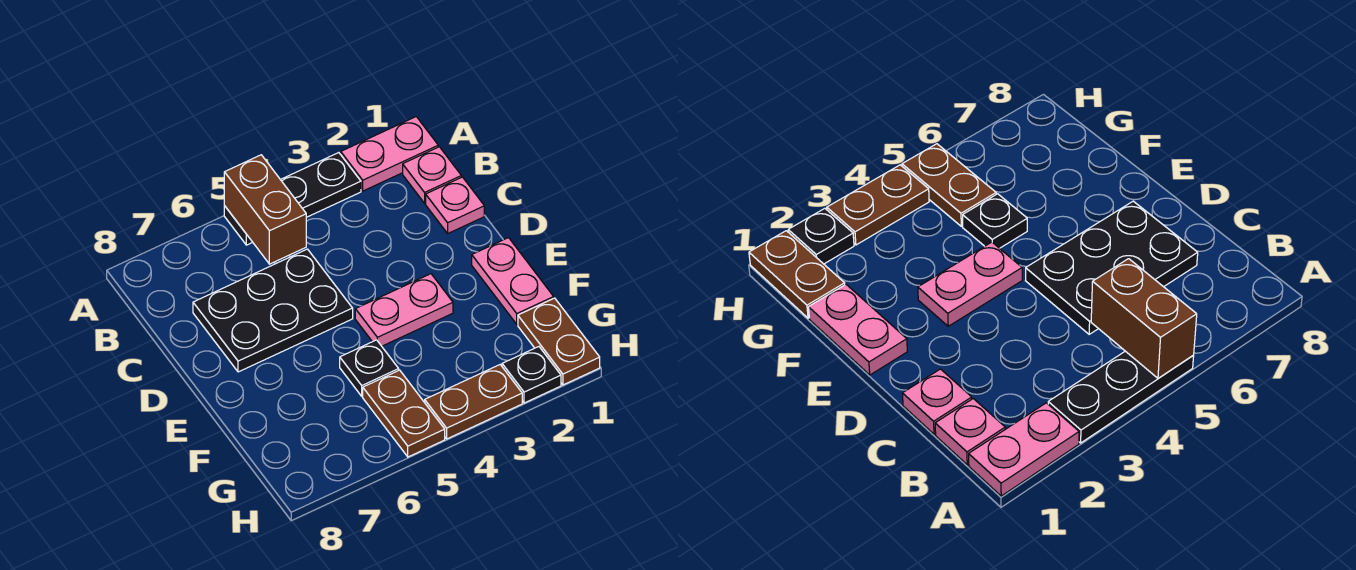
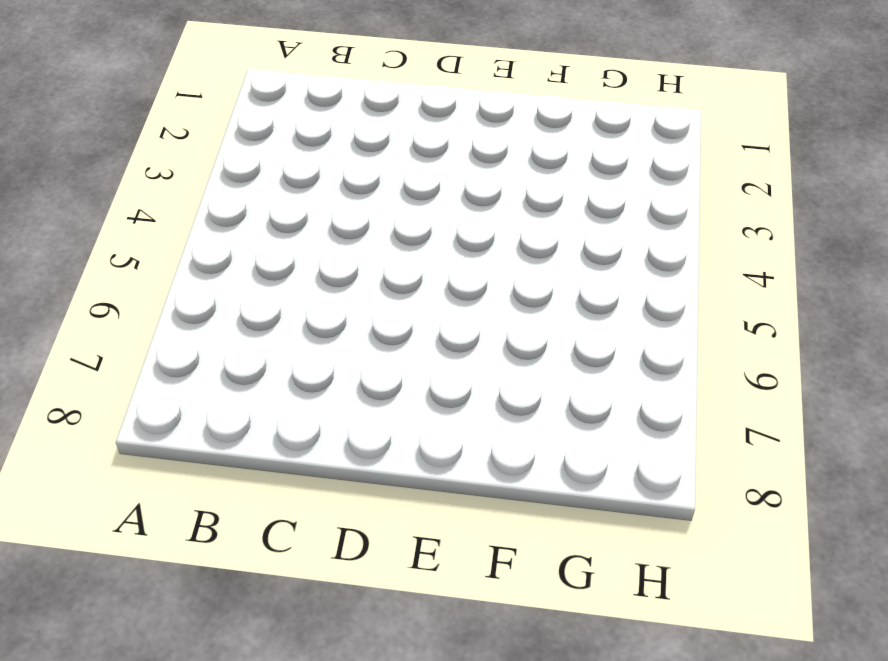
none -> pink 1x2 plate [341,117,438,191]
none -> black 1x3 plate [224,153,361,245]
none -> pink 1x1 plate [403,147,461,203]

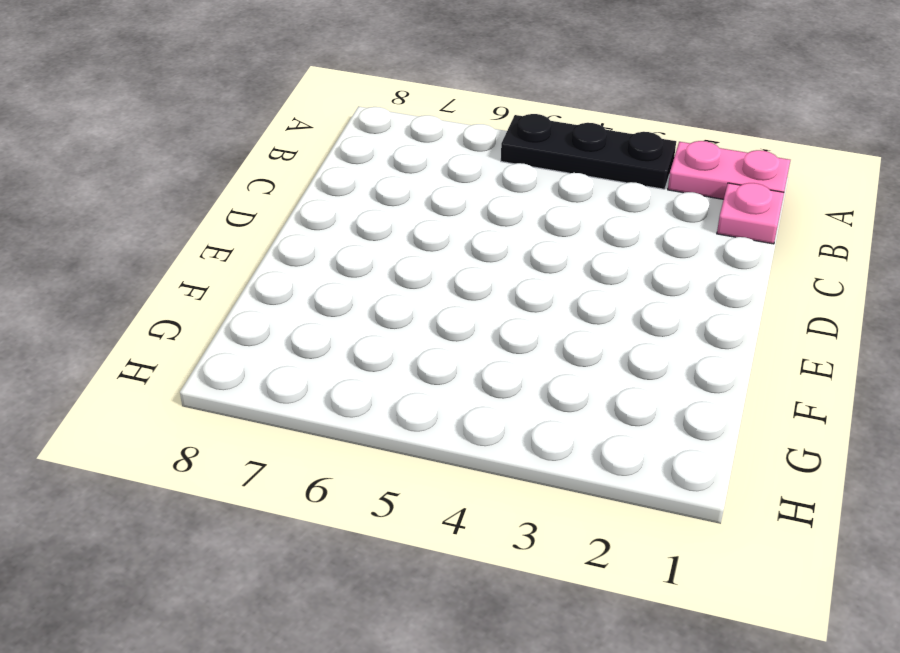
none -> pink 1x1 plate [426,177,484,233]
none -> black 2x3 plate [193,249,353,372]
none -> pink 1x2 plate [472,238,554,324]

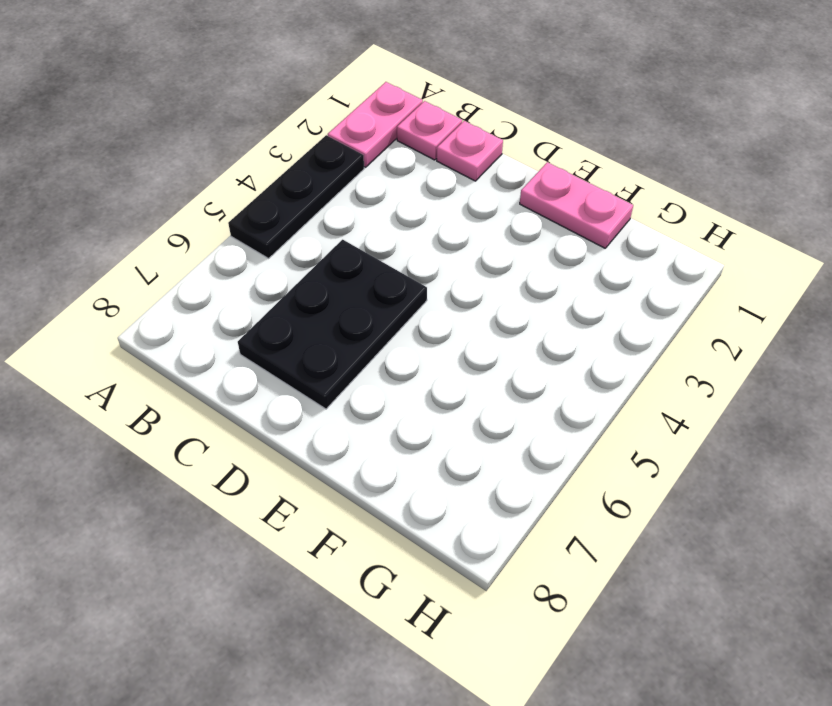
none -> pink 1x2 plate [355,274,453,346]
none -> black 1x1 plate [340,340,399,396]
none -> brown 1x2 plate [518,298,600,385]

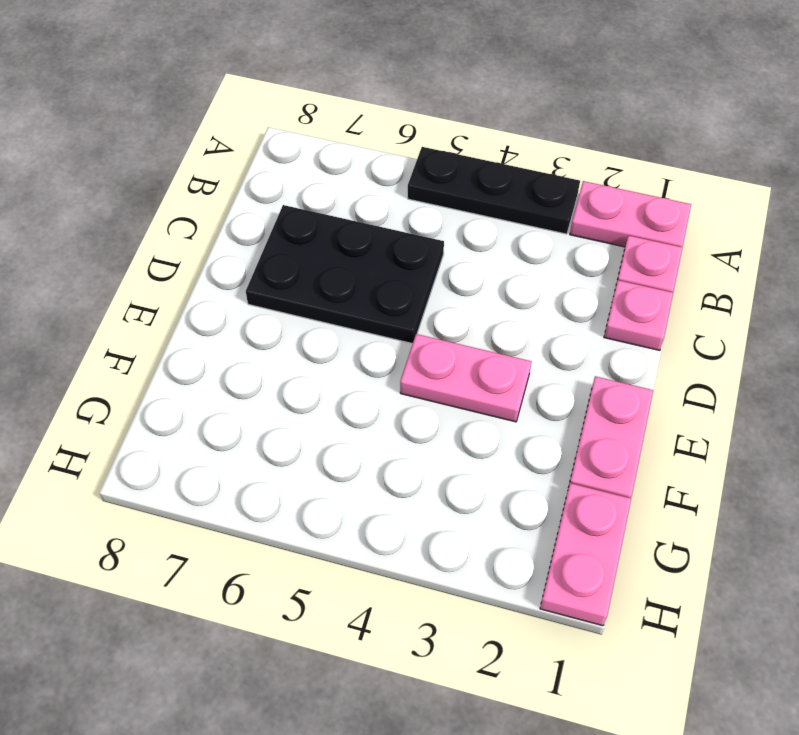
pink 1x2 plate [540,483,631,626] -> brown 1x2 plate [518,298,600,385]
none -> black 1x1 plate [340,340,399,396]
none -> brown 1x2 plate [363,370,445,457]
none -> black 1x1 plate [502,347,561,403]

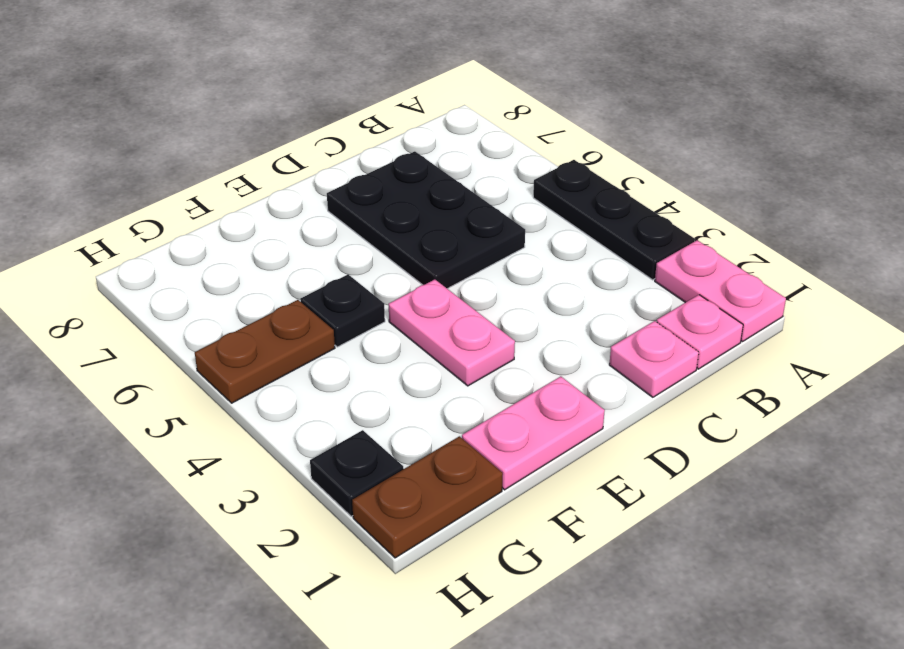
none -> brown 1x2 plate [425,365,522,439]
none -> brown 1x2 brick [224,155,306,264]

